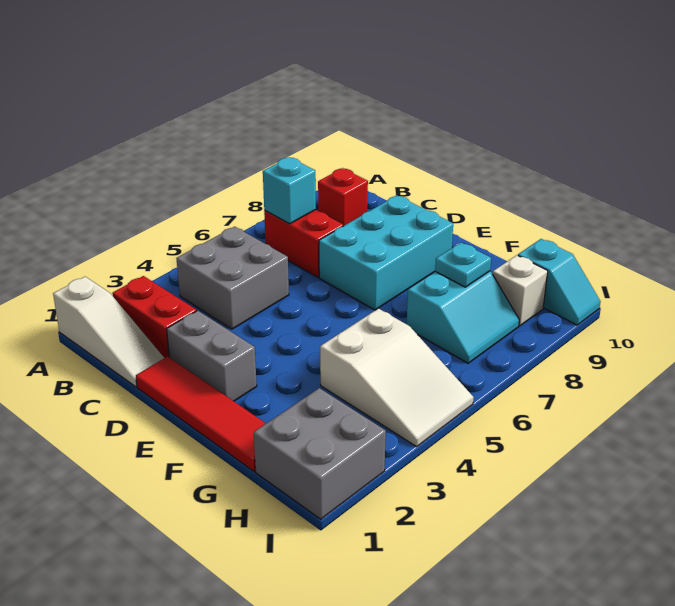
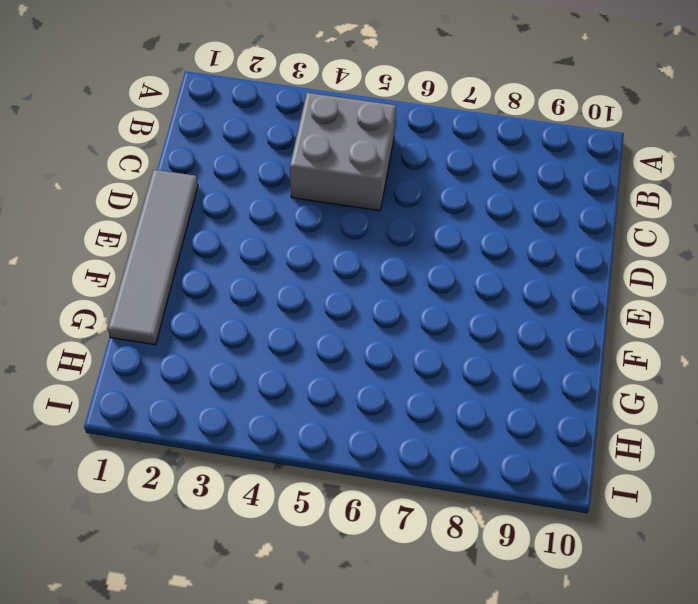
grey 1x4 tile [108,169,198,345] -> red 1x4 tile [136,356,266,472]
none -> white 1x3 slope [53,277,164,387]
none -> red 1x2 brick [112,276,196,358]
none -> red 1x2 brick [264,210,344,277]

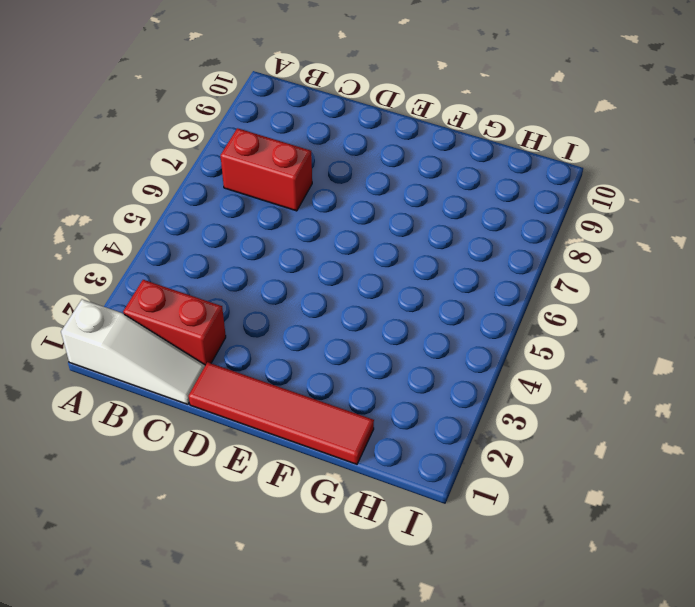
none -> grey 2x2 brick [176,227,289,329]
none -> red 1x1 brick [318,168,368,225]
none -> grey 1x2 brick [167,311,257,401]

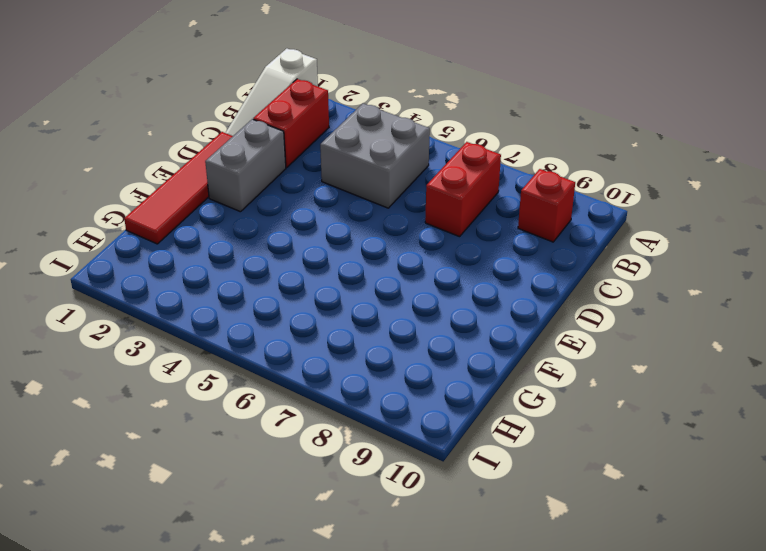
none -> cyan 2x3 brick [319,195,453,310]
none -> white 2x3 slope [320,309,474,447]
none -> cyan 2x2 slope [407,271,519,363]

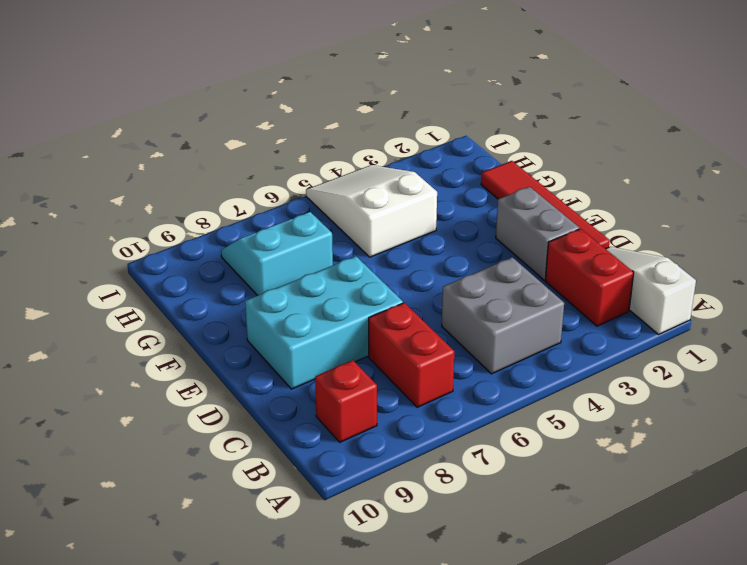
none -> grey 2x2 brick [254,388,386,519]
none -> white 1x1 brick [493,255,548,326]
none -> cyan 1x2 slope [518,239,600,325]

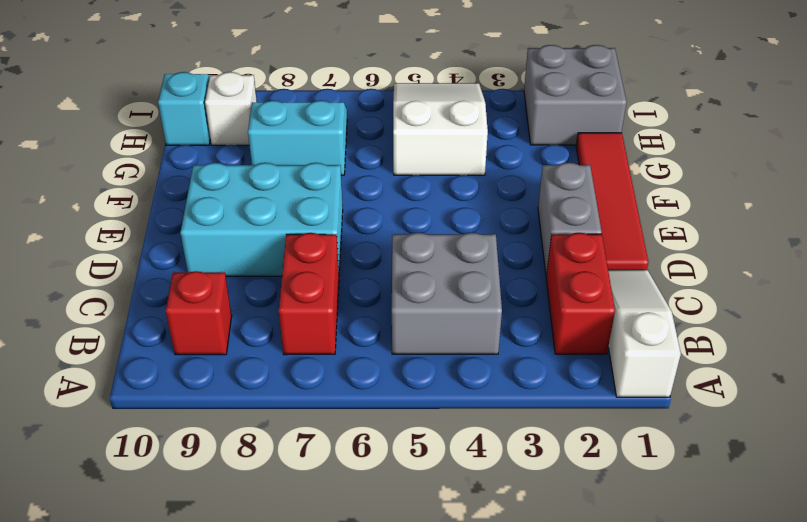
none -> cyan 1x1 brick [263,157,316,224]
none -> cyan 1x1 plate [435,243,491,287]

